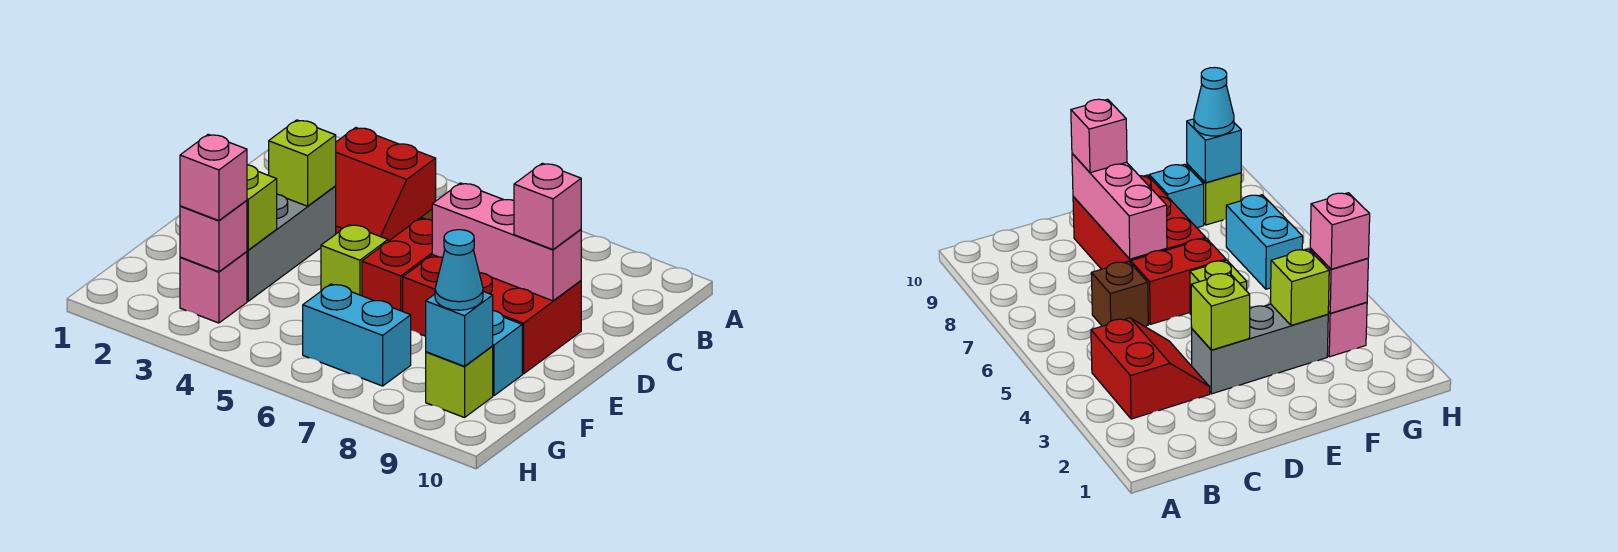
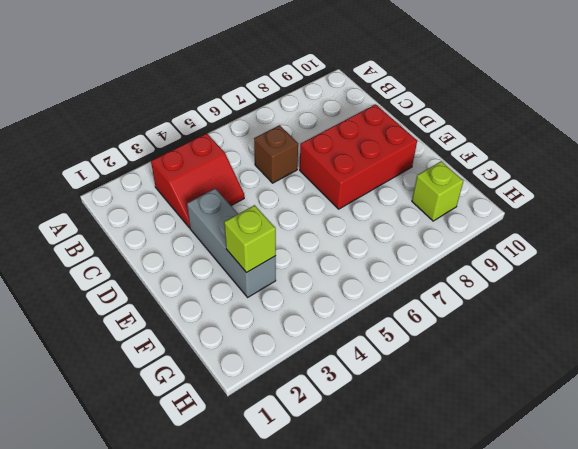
none -> red 1x2 brick [362,219,432,311]
none -> lime 1x1 brick [321,225,388,296]
none -> cyan 1x1 brick [493,311,522,396]

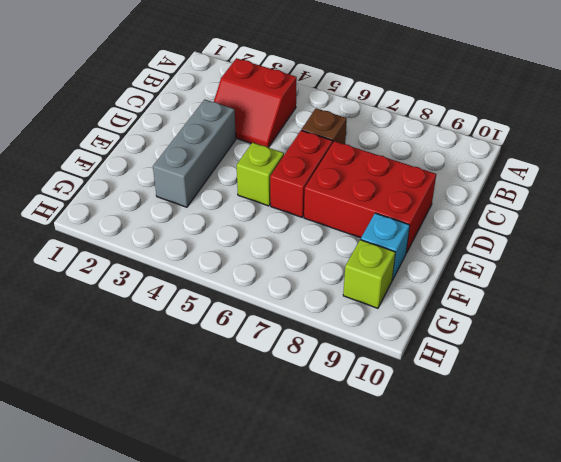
none -> pink 1x1 brick [180,252,247,323]
none -> cyan 1x2 brick [303,284,411,386]
none -> lime 1x1 brick [269,120,336,206]

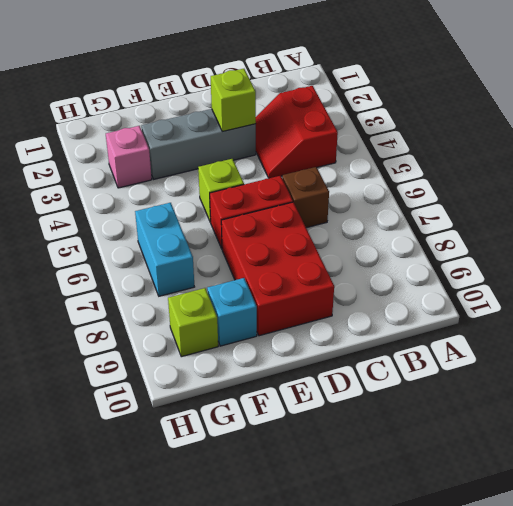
none -> pink 1x3 brick [432,183,581,301]
none -> lime 1x1 brick [247,165,277,250]
none -> pink 1x1 brick [180,200,247,272]

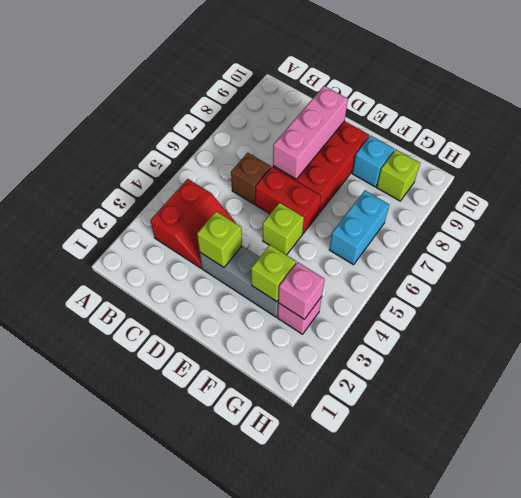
none -> cyan 1x1 brick [426,291,493,366]
none -> pink 1x1 brick [514,163,581,250]
none -> pink 1x1 brick [180,134,247,221]

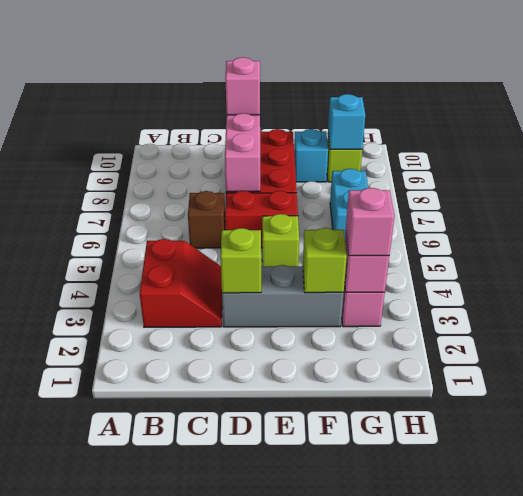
none -> cyan 1x1 cone [435,230,483,310]

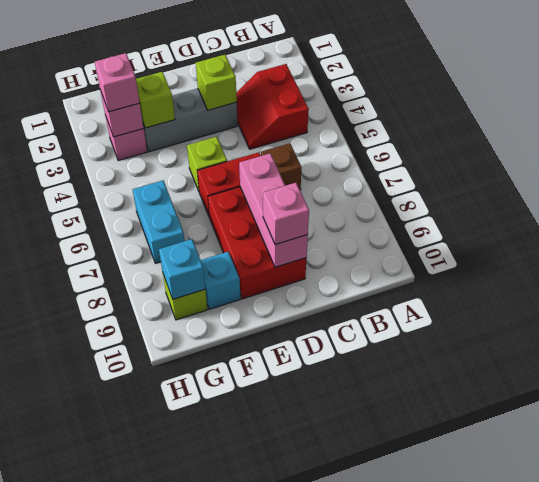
none -> cyan 1x1 cone [435,230,483,310]

